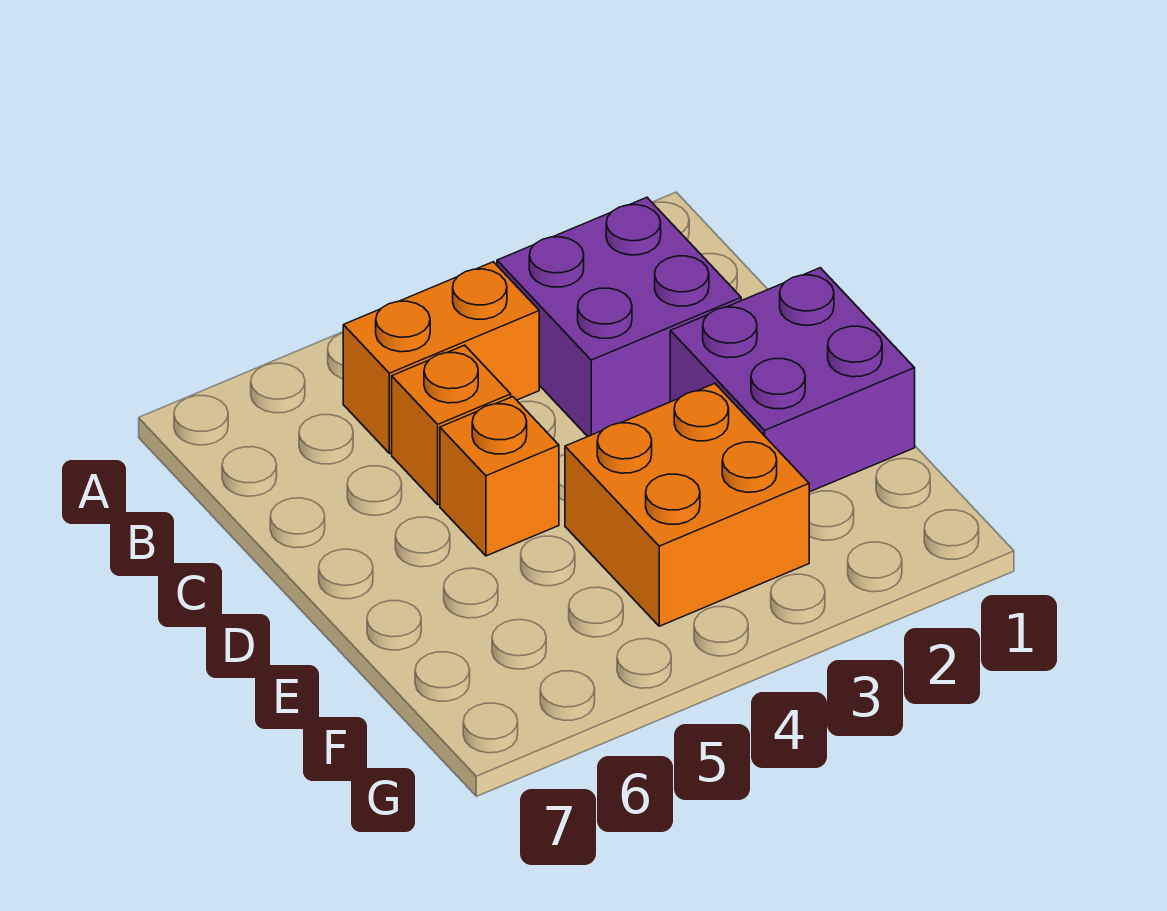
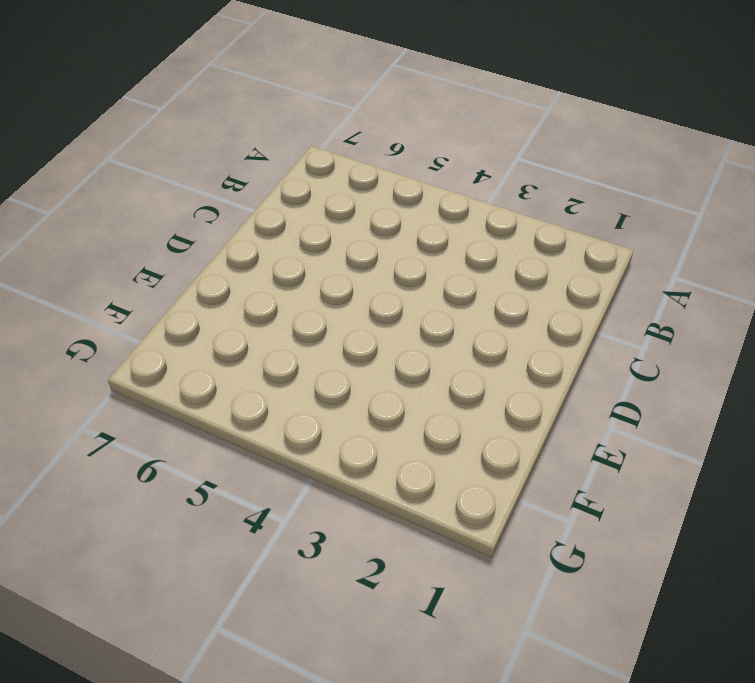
none -> purple 2x2 brick [497,197,741,436]
none -> orange 1x2 brick [343,262,539,453]

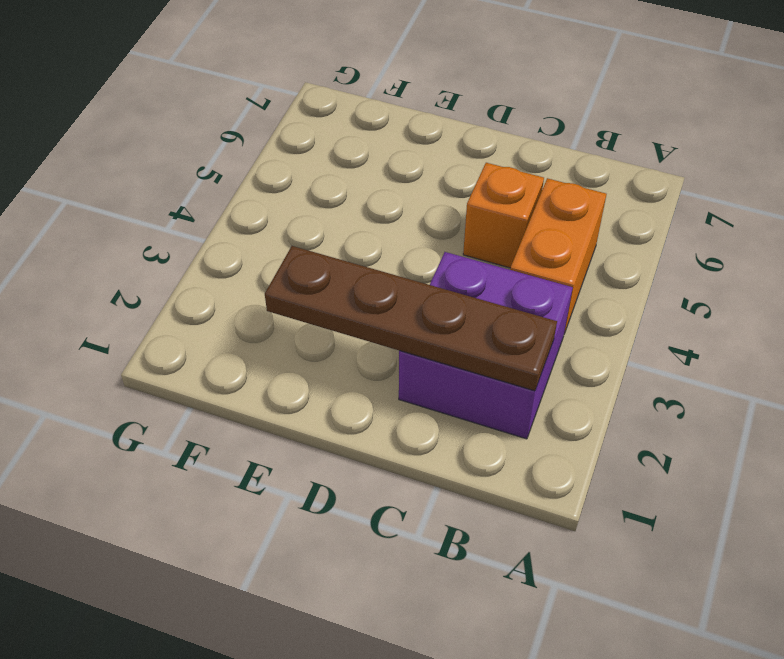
brown 1x4 plate [265,246,557,391] -> none
none -> purple 2x2 brick [670,268,915,492]
none -> orange 1x1 brick [440,397,559,556]

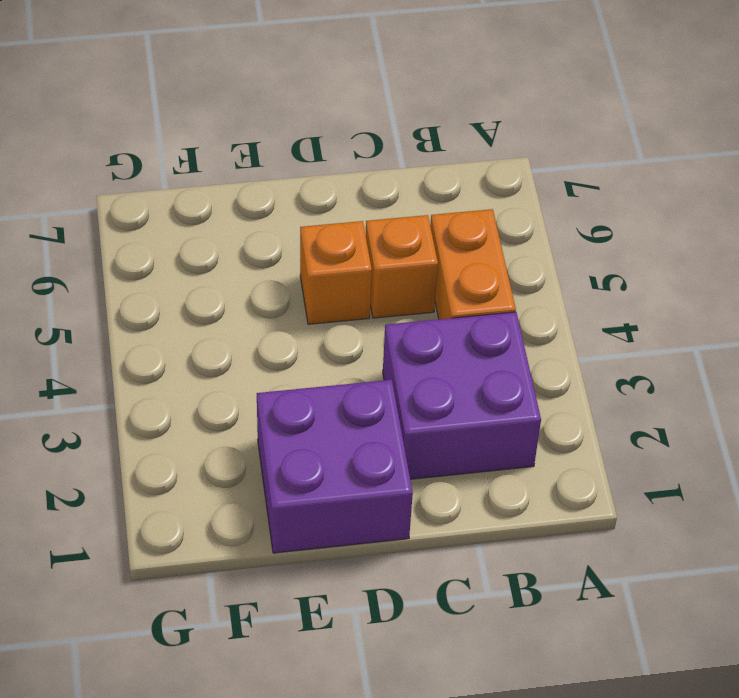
none -> orange 2x2 brick [565,383,809,626]

